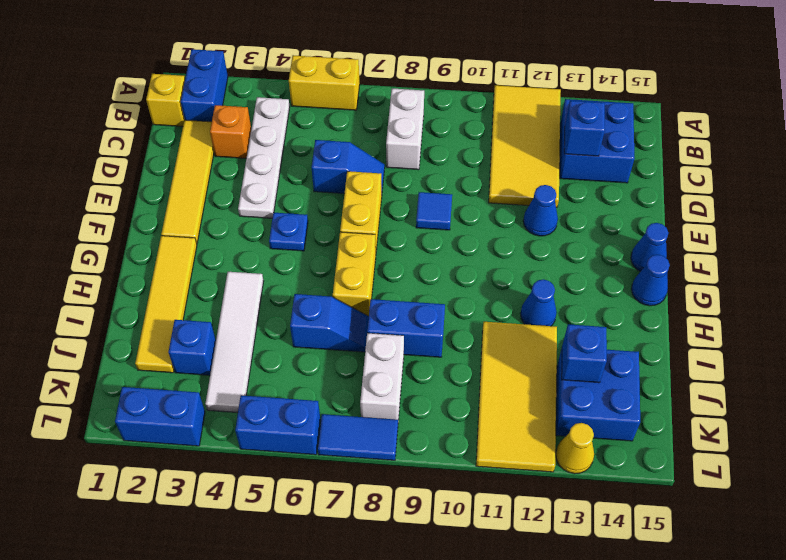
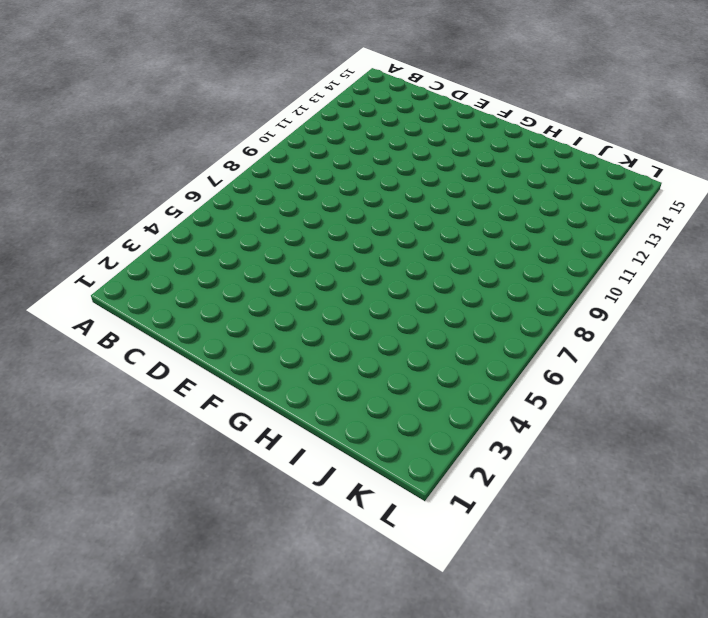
none -> blue 1x2 brick [181,49,228,122]
none -> yellow 1x2 brick [289,55,360,110]
none -> yellow 2x4 tile [489,85,561,207]
none -> yellow 1x1 brick [146,74,185,127]

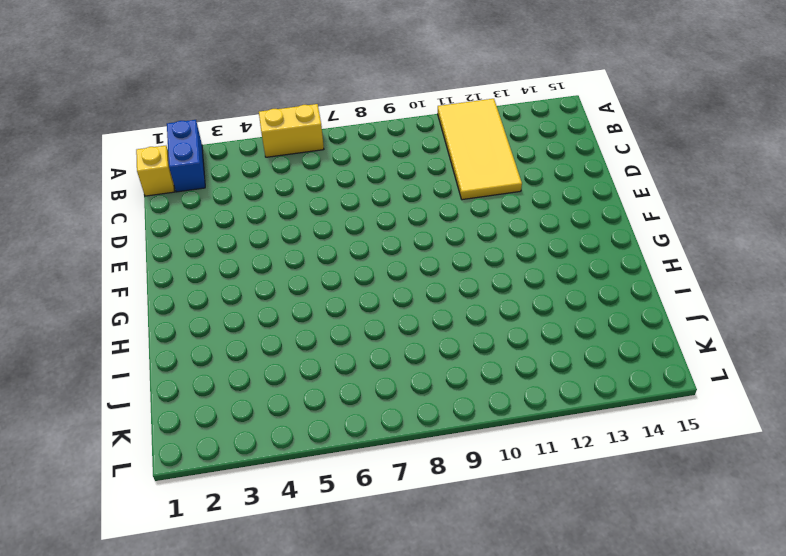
none -> white 1x4 plate [238,97,290,218]
none -> white 1x2 brick [386,88,424,170]
none -> blue 2x2 brick [560,99,635,183]
none -> yellow 1x4 tile [161,120,214,243]

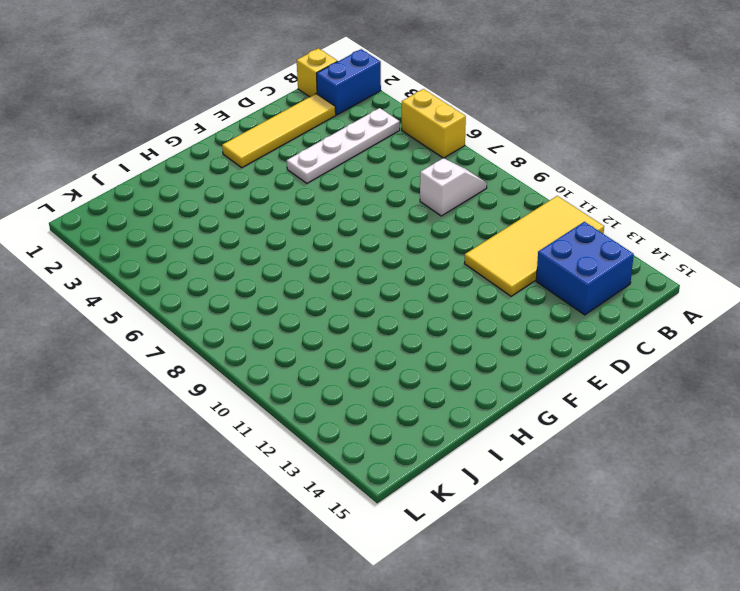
white 1x2 slope [420,158,487,216] -> white 1x2 brick [386,88,424,170]
none -> orange 1x1 brick [210,105,251,158]
none -> blue 1x2 slope [312,140,385,194]
none -> yellow 1x2 brick [340,171,382,250]
none -> blue 1x1 tile [416,192,452,230]

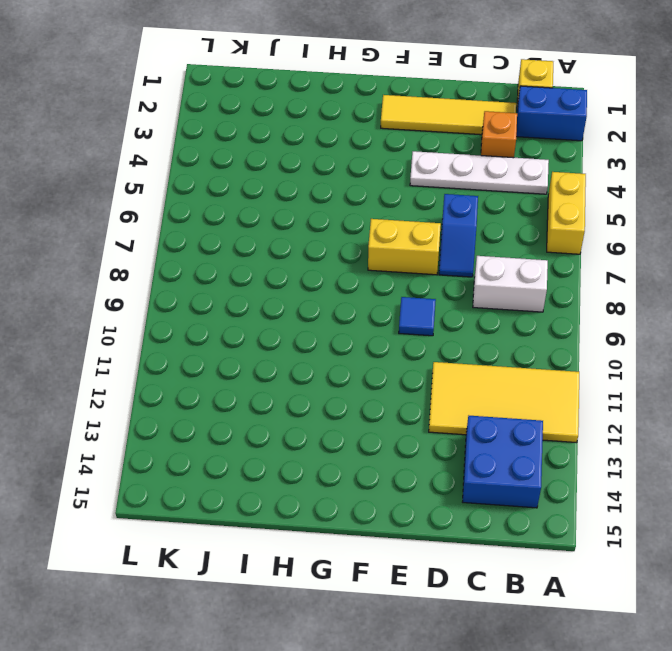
none -> blue 1x1 cone [523,185,558,236]
none -> blue 1x1 plate [269,213,308,251]
none -> blue 1x1 cone [631,223,668,272]
none -> yellow 1x4 tile [135,236,197,373]

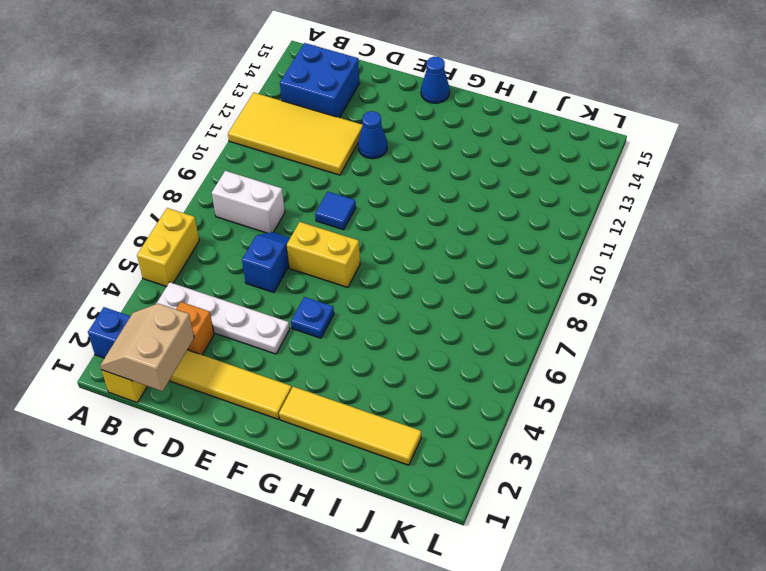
tan 2x2 slope [100,304,194,391] -> none
none -> yellow 1x2 brick [333,232,376,316]
none -> blue 1x1 cone [631,255,670,306]
none -> white 1x4 tile [205,272,264,413]
none -> blue 1x1 cone [521,279,557,326]

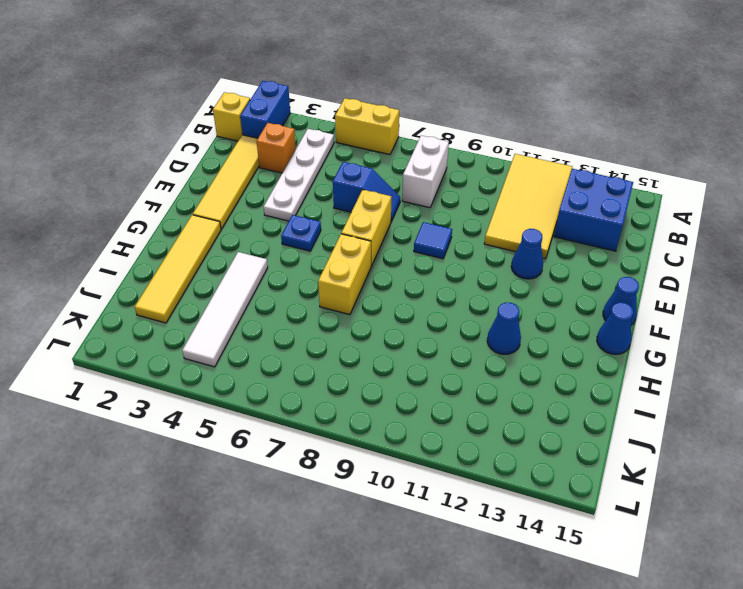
none -> blue 1x2 slope [290,294,369,352]
none -> blue 1x2 brick [367,299,445,357]
none -> yellow 2x4 tile [476,322,557,472]
none -> blue 1x1 brick [169,320,216,375]

